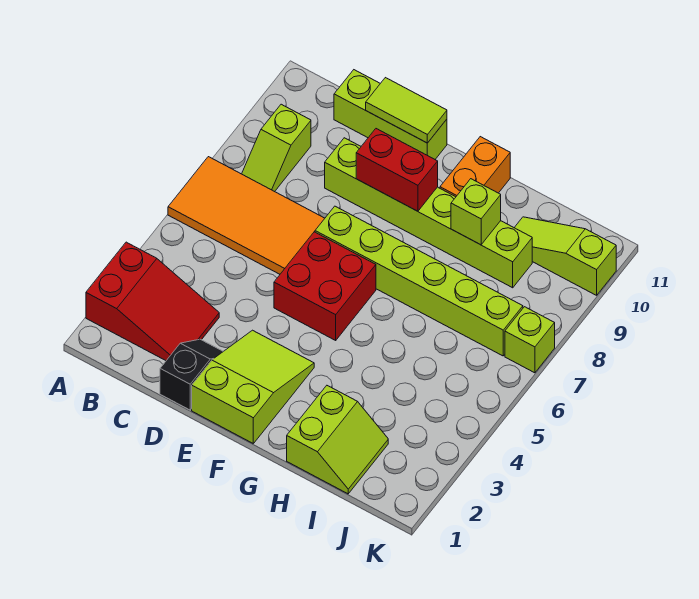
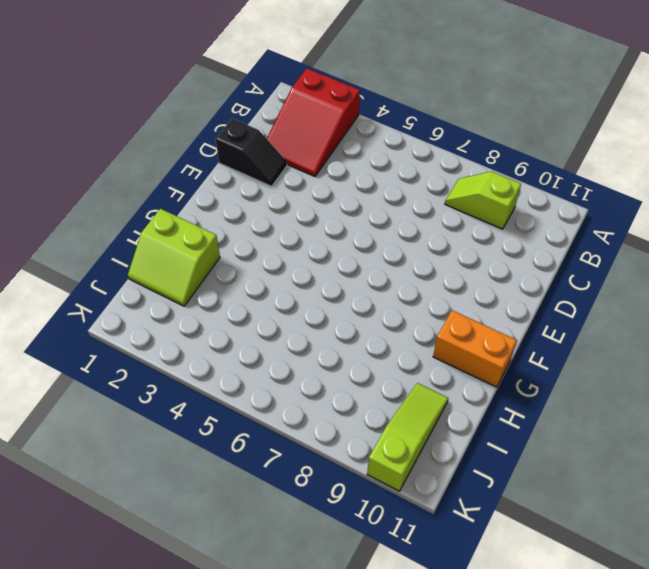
none -> orange 2x4 tile [168,157,325,274]
none -> lime 1x3 brick [334,70,447,159]
none -> lime 1x6 brick [325,138,532,288]

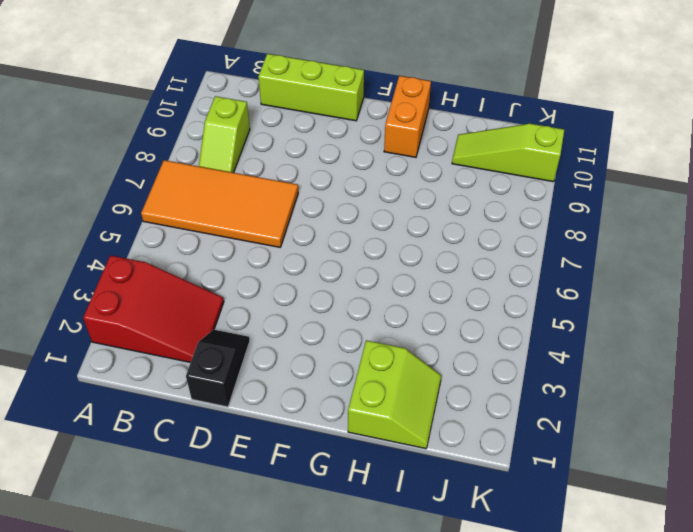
none -> lime 1x6 brick [325,138,532,288]
none -> lime 2x3 slope [192,330,314,443]
none -> red 2x2 brick [274,232,376,340]

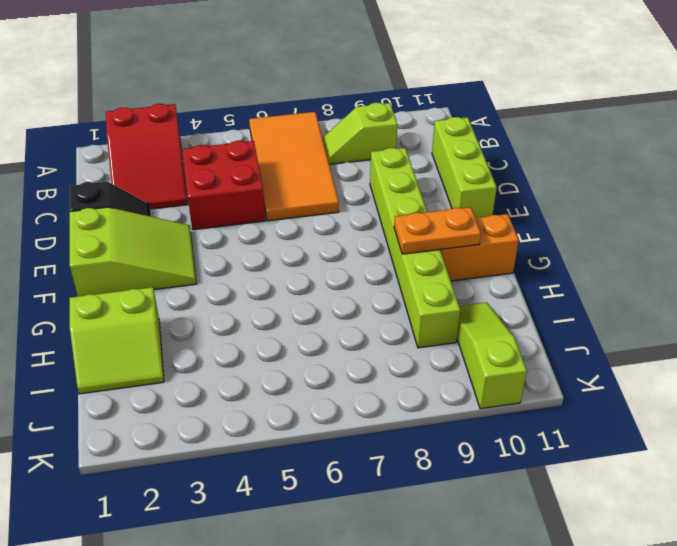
red 2x2 brick [182,141,265,230] -> red 2x2 brick moved to [274,232,376,340]
orange 1x2 plate [394,207,481,254] -> none
none -> lime 1x6 brick [315,206,523,356]
none -> lime 1x1 brick [505,307,555,373]
none -> lime 1x2 tile [366,78,447,143]

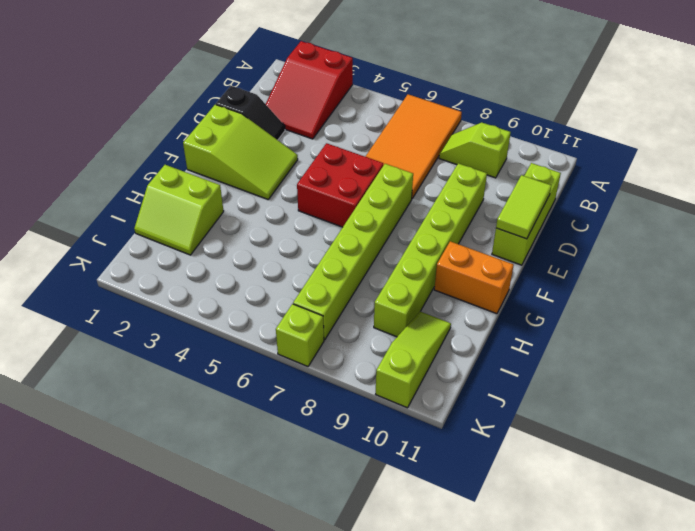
none -> red 1x2 brick [356,129,438,211]
none -> lime 1x1 brick [451,179,501,245]

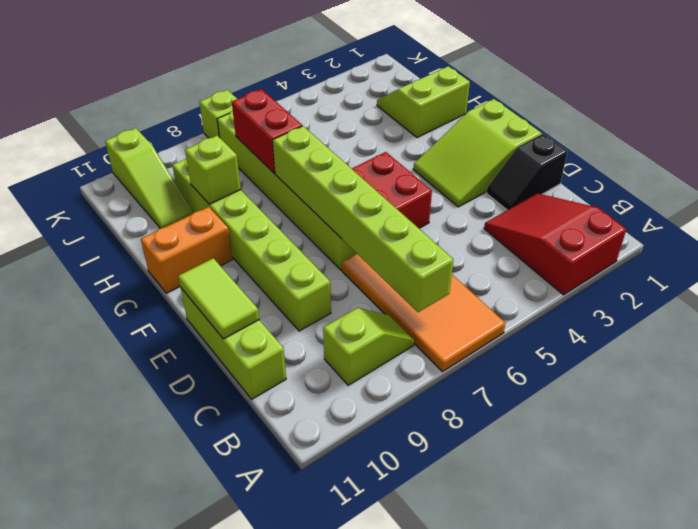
lime 1x6 brick [273,126,454,312] -> none
red 1x2 brick [232,89,302,173] -> red 1x2 brick moved to [356,129,438,211]

